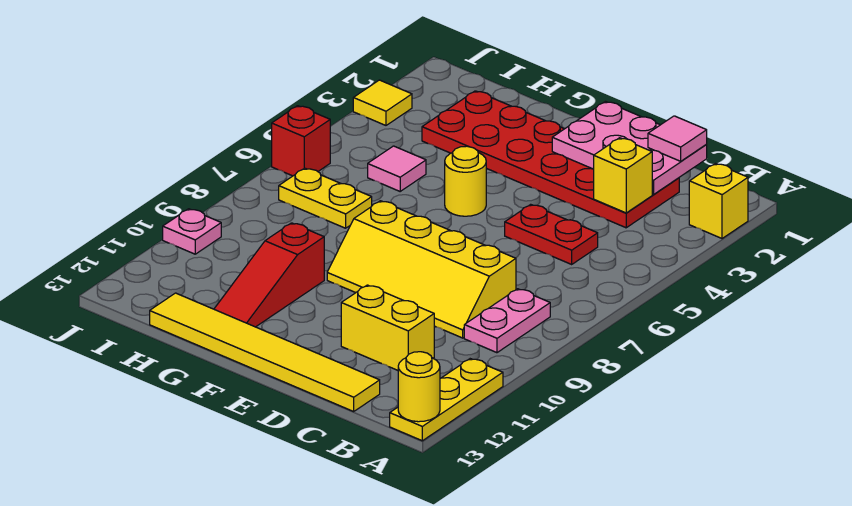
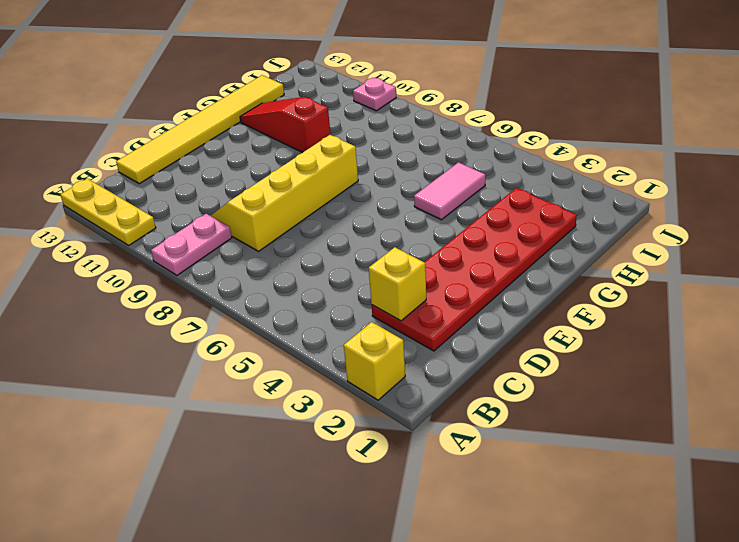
pink 1x2 plate [151,214,232,275] -> pink 1x2 plate turned to [464,289,550,353]
pink 1x2 tile [414,162,485,220] -> pink 1x1 tile [368,146,426,191]
none -> red 1x2 plate [505,204,598,264]
none -> yellow 1x2 brick [341,285,435,370]
none -> yellow 1x1 round brick [445,146,486,216]

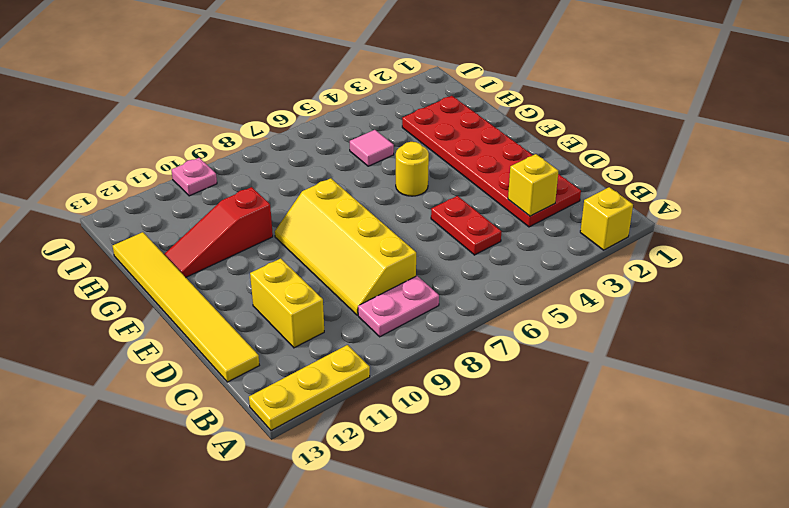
none -> yellow 1x2 plate [279,168,372,228]
none -> yellow 1x1 tile [353,80,412,125]
none -> red 1x1 brick [272,106,330,176]

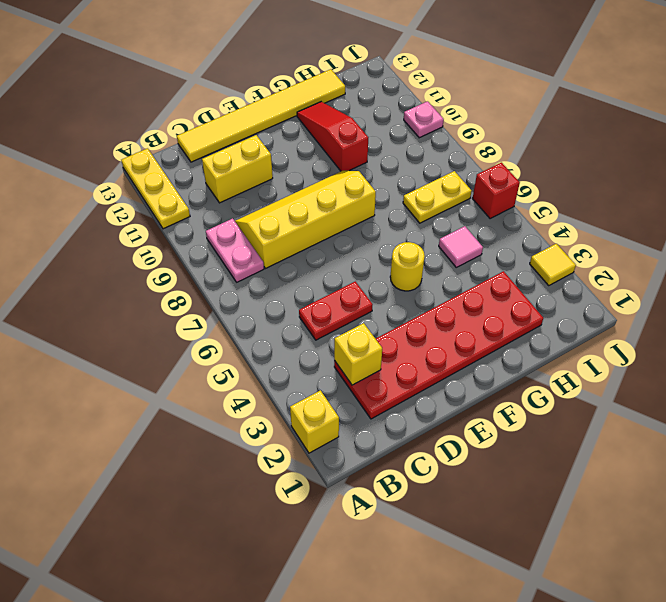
none -> yellow 1x1 round brick [398,352,440,422]
none -> pink 2x3 plate [552,102,707,195]
none -> pink 1x1 tile [648,116,707,161]

